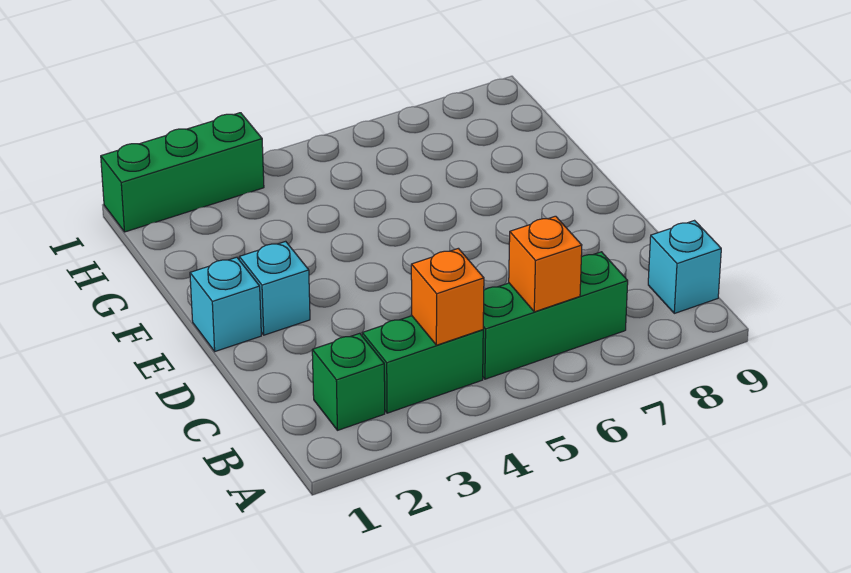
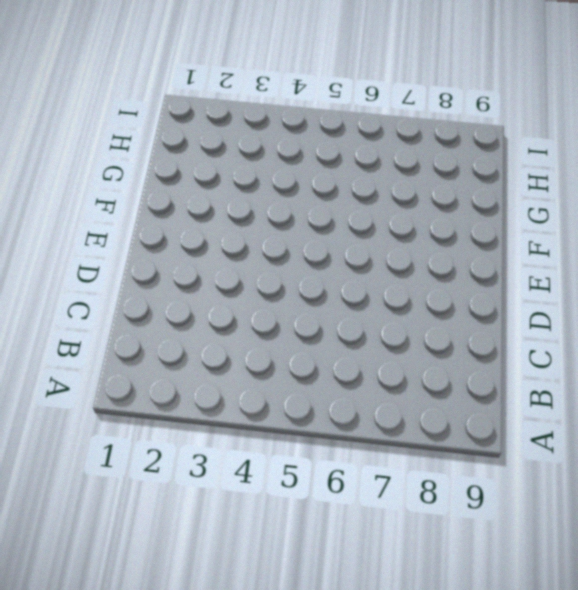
none -> green 1x1 brick [312,333,385,430]
none -> green 1x2 brick [362,316,483,413]

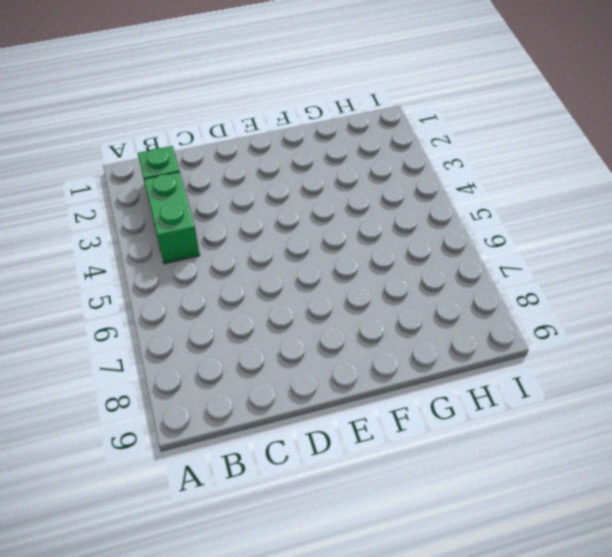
none -> green 1x3 brick [483,252,628,379]
none -> cyan 1x1 brick [648,221,721,313]

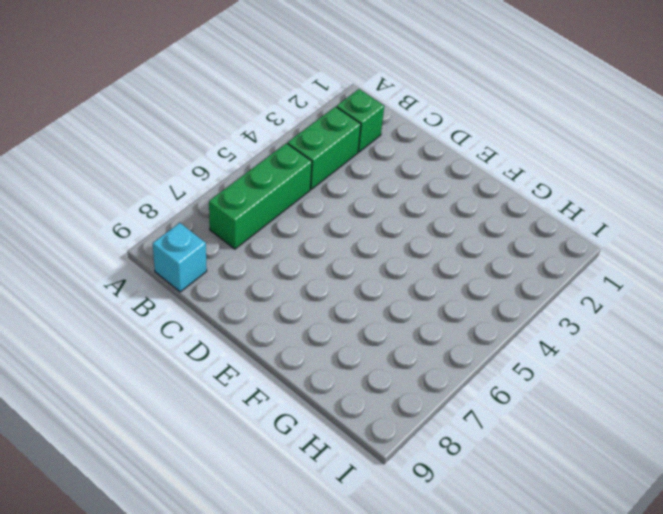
none -> cyan 1x1 brick [190,257,261,351]
none -> cyan 1x1 brick [239,241,310,335]

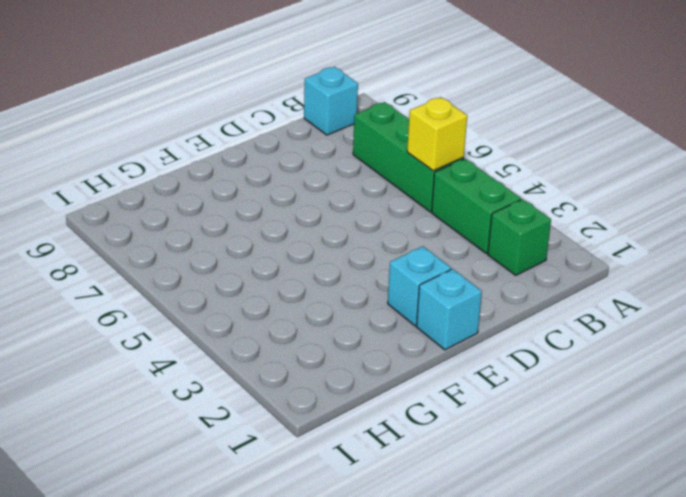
yellow 1x1 brick [407,97,467,171] -> none
none -> green 1x3 brick [101,113,264,232]
none -> orange 1x1 brick [411,248,484,345]

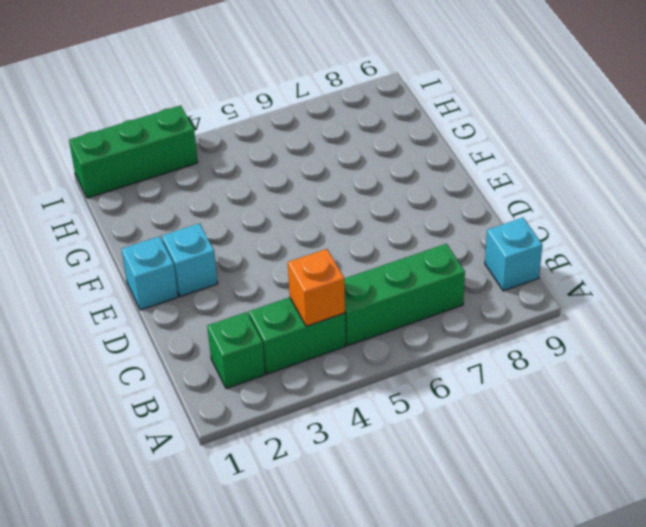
none -> orange 1x1 brick [509,216,582,312]

